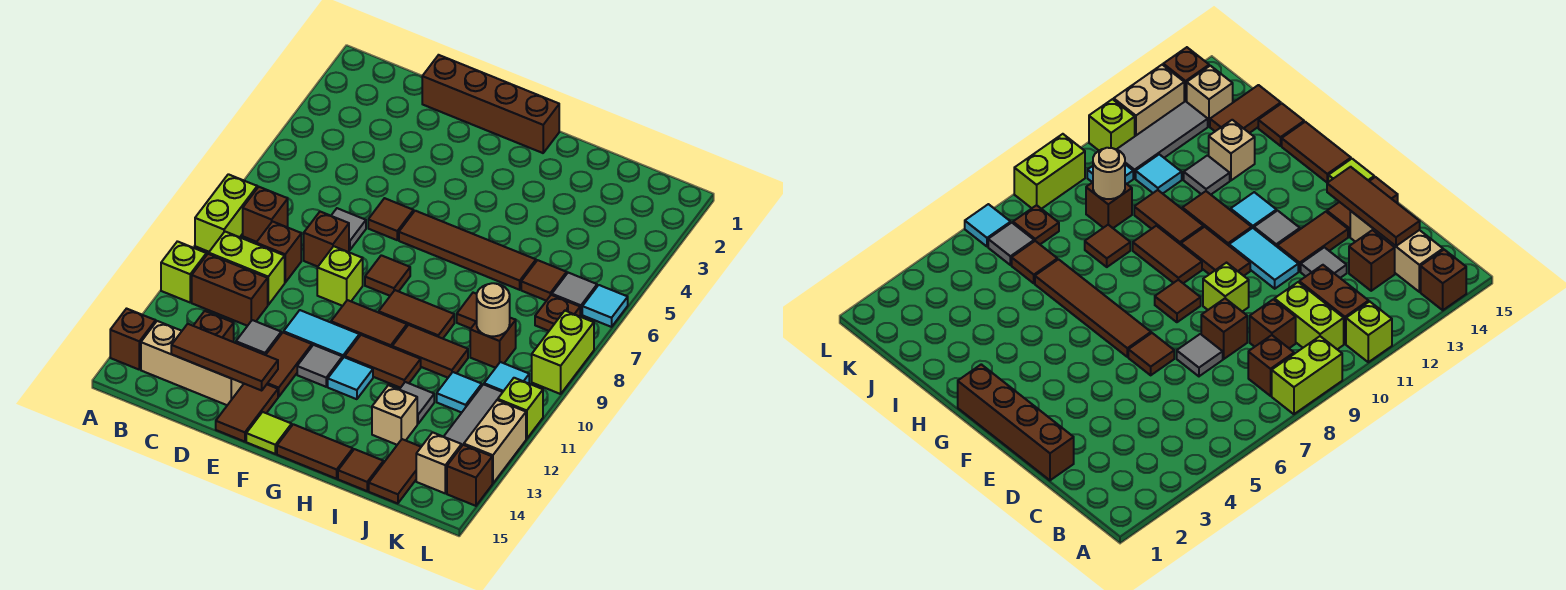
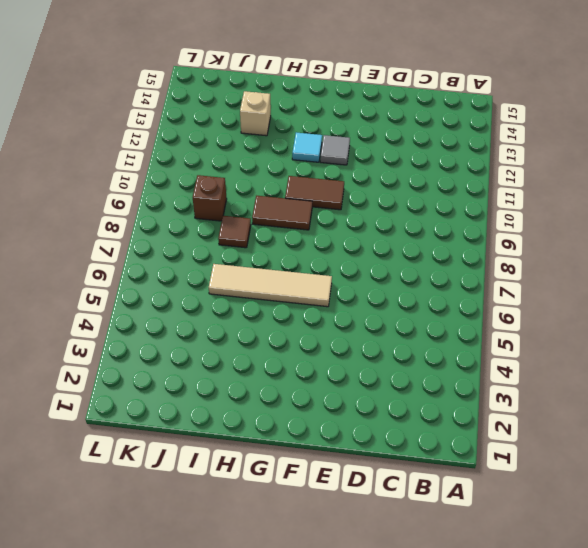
tan 1x4 tile [209,264,332,307] -> brown 1x4 tile [399,211,536,290]
none -> lime 1x2 brick [195,174,257,252]
none -> lime 1x1 brick [161,241,206,302]
none -> brown 1x1 brick [110,309,156,369]
none -> brown 1x1 brick [243,187,288,242]

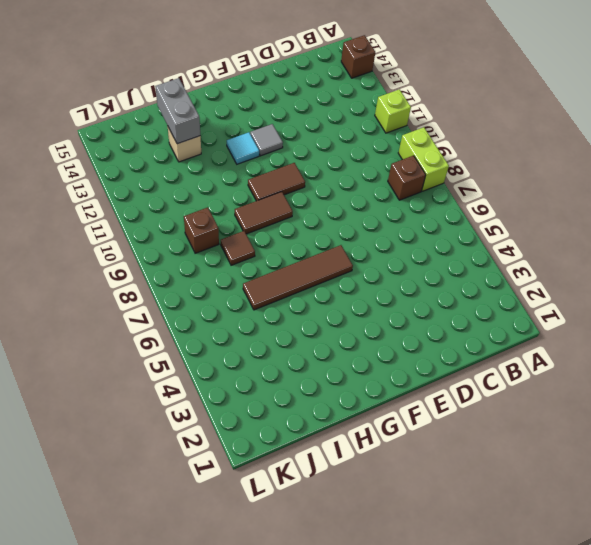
grey 1x2 brick [155,78,200,144] -> none
none -> lime 1x2 brick [209,232,285,305]
none -> brown 1x2 brick [192,254,268,326]
none -> tan 1x3 brick [141,321,244,405]
none -> brown 1x1 brick [256,222,301,282]

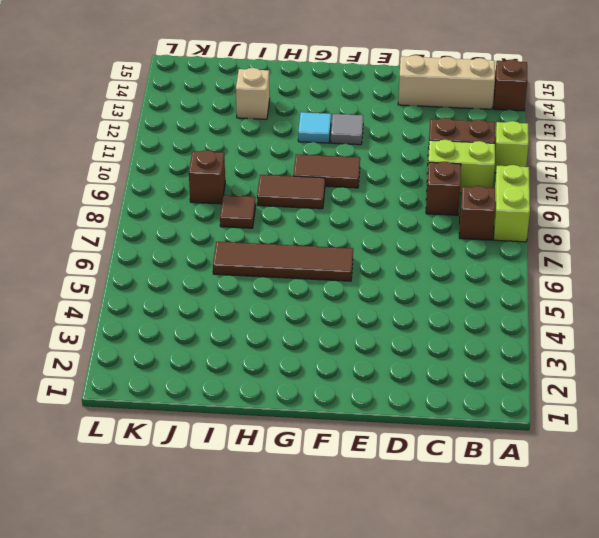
none -> brown 1x1 brick [193,311,234,342]
none -> brown 1x4 brick [422,55,559,153]
none -> grey 1x1 tile [331,208,366,250]
none -> brown 1x1 brick [304,212,349,267]

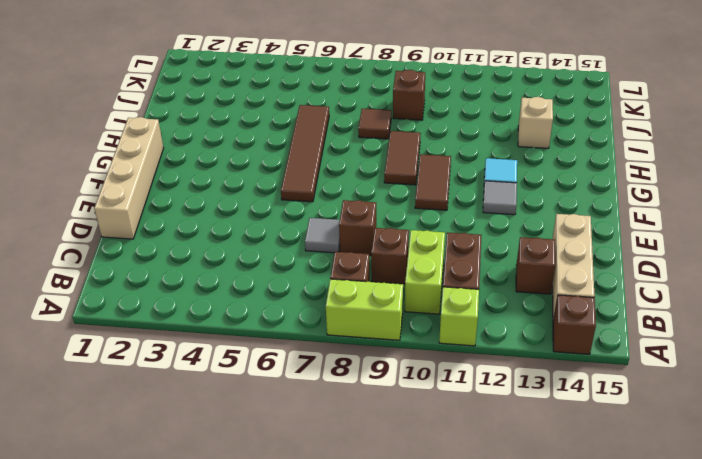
tan 1x4 brick [94,117,164,239] -> brown 1x4 brick [422,55,559,153]
none -> grey 1x1 tile [236,320,281,355]
none -> brown 1x1 tile [368,198,414,240]
none -> lime 1x1 brick [317,246,363,306]
none -> cyan 1x2 tile [284,310,359,359]

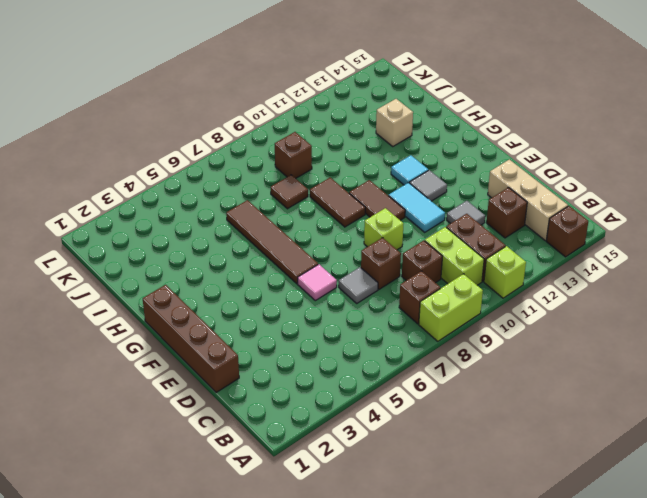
pink 1x1 tile [298,264,337,301] -> brown 1x1 tile [368,198,414,240]
none -> brown 1x2 tile [266,332,312,397]
none -> brown 1x2 tile [216,384,278,442]
none -> brown 1x1 tile [365,255,410,296]
none -> lime 1x1 tile [246,412,292,454]

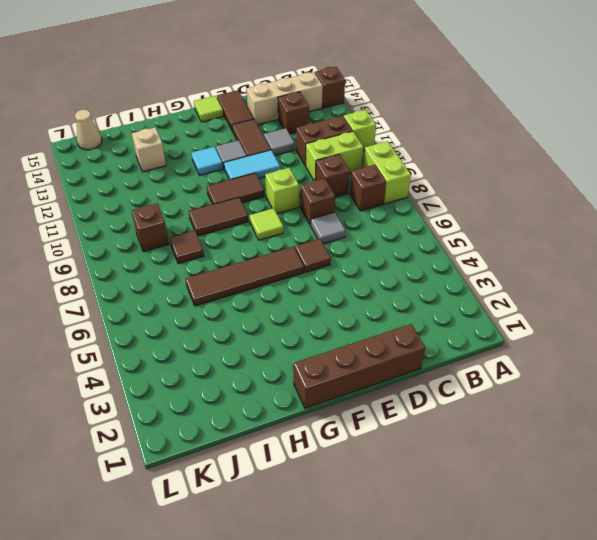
lime 1x1 tile [249,208,283,240] -> brown 1x1 tile [365,255,410,296]
tan 1x1 cone [75,110,102,150] -> none
none -> brown 1x2 tile [345,335,421,388]
none -> brown 1x2 tile [277,424,353,479]
none -> brown 1x2 tile [392,325,468,378]
none -> grey 1x1 tile [399,382,434,424]

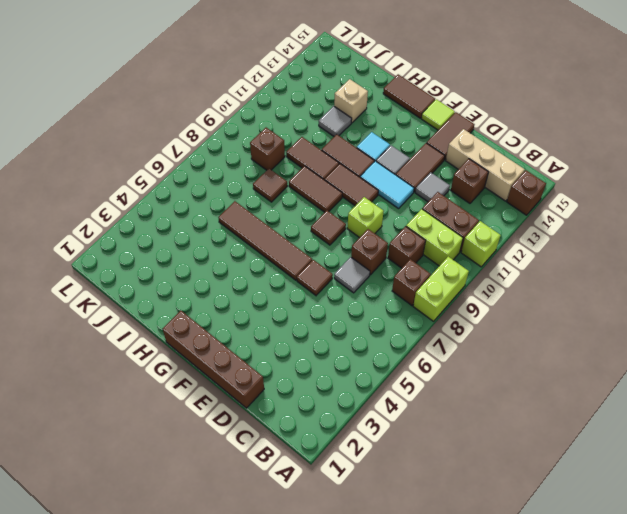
none -> brown 1x1 tile [338,449,383,491]
none -> brown 1x1 tile [521,260,567,301]
none -> cyan 1x1 tile [437,372,482,413]
none -> brown 1x2 tile [369,439,421,504]

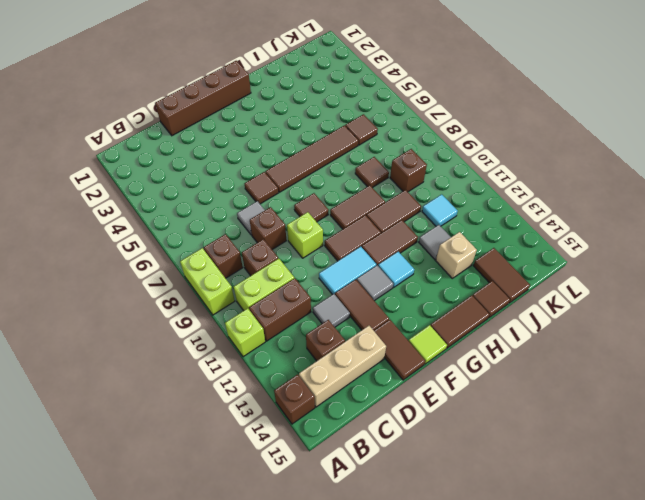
none -> grey 1x1 tile [552,273,597,315]
none -> brown 1x1 plate [535,295,580,331]
none -> cyan 1x1 tile [484,362,529,392]
none -> grey 1x3 tile [444,384,503,445]

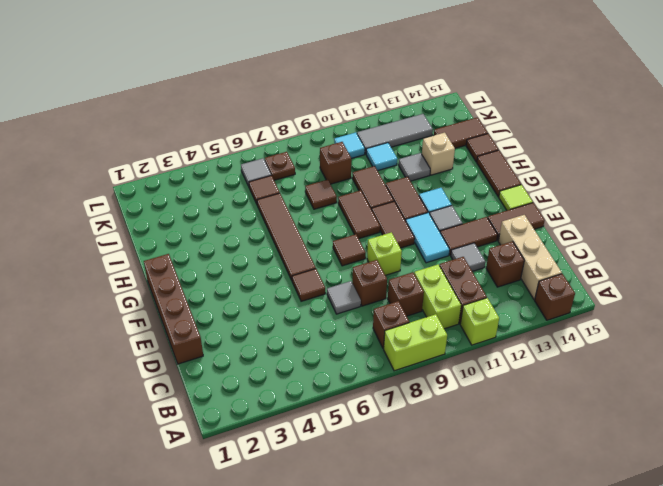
none -> tan 1x1 brick [416,432,462,493]
none -> cyan 1x1 tile [582,285,628,327]
none -> lime 1x2 brick [532,311,594,394]
none -> lime 1x1 brick [498,378,543,439]

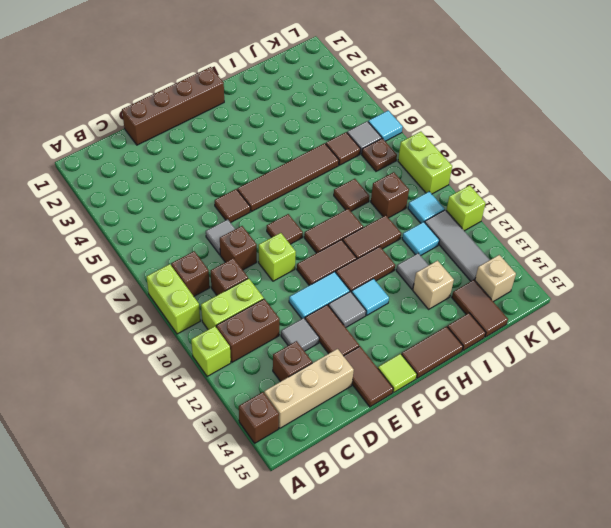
none -> tan 1x2 brick [464,400,526,484]
none -> brown 1x1 brick [447,445,492,506]
none -> brown 1x3 tile [171,324,278,390]
none -> tan 1x1 round brick [477,283,510,336]

